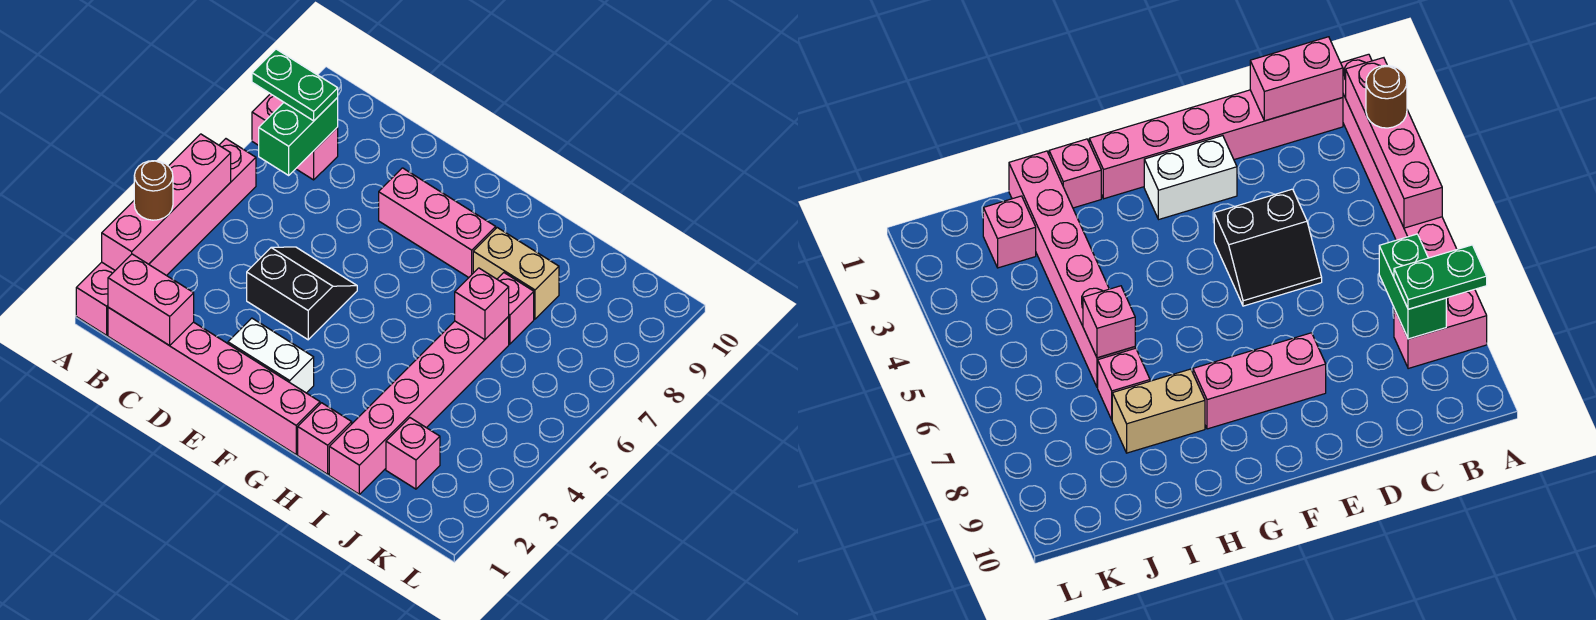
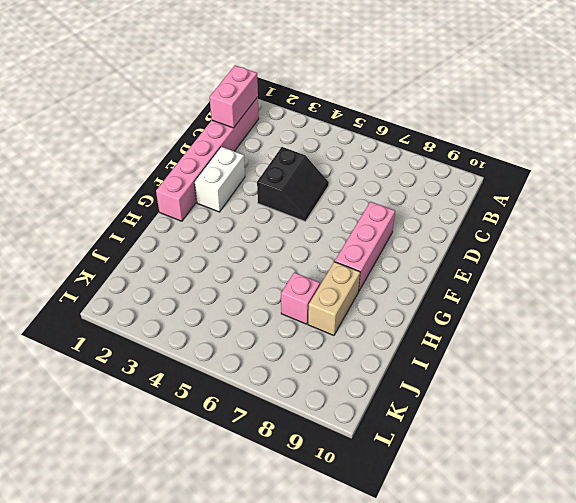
none -> pink 1x6 brick [76,139,256,335]
none -> pink 1x2 brick [252,94,338,180]
none -> pink 1x1 brick [298,403,352,474]

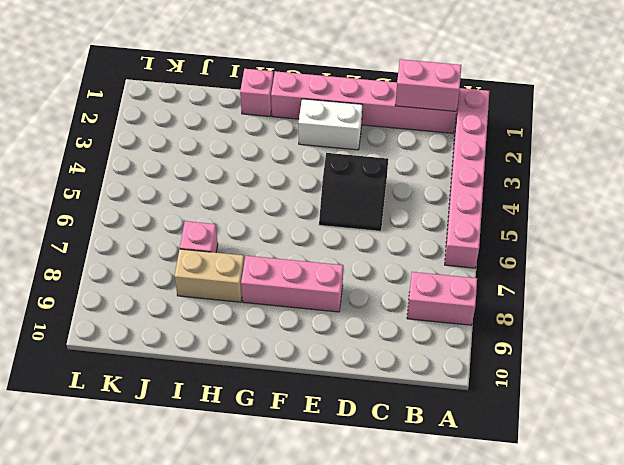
none -> pink 1x6 brick [329,317,509,494]
none -> pink 1x1 brick [386,418,440,489]
none -> pink 1x4 brick [102,134,231,270]

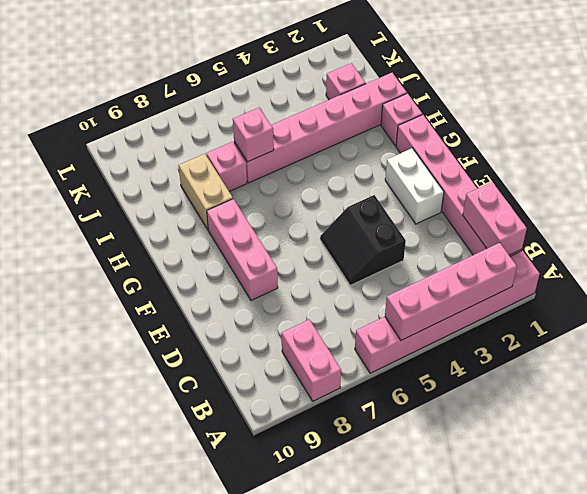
none -> green 1x2 brick [259,98,338,175]
none -> brown 1x1 round brick [134,161,173,220]
none -> green 1x2 plate [252,49,338,121]

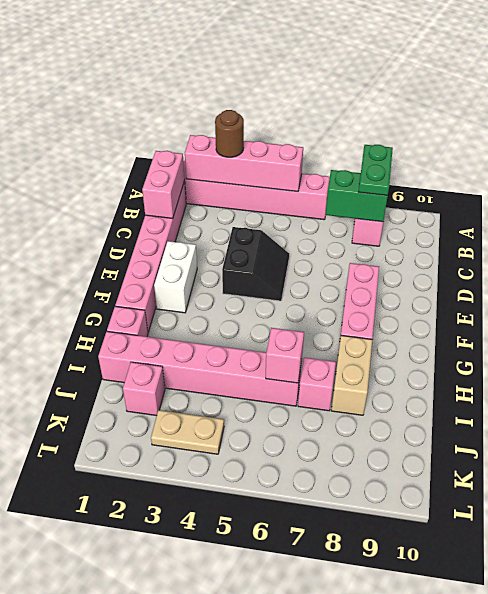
tan 1x2 plate [151,410,224,454] -> none

